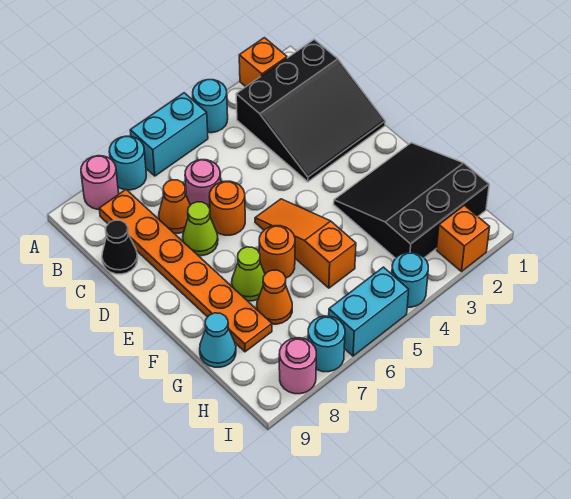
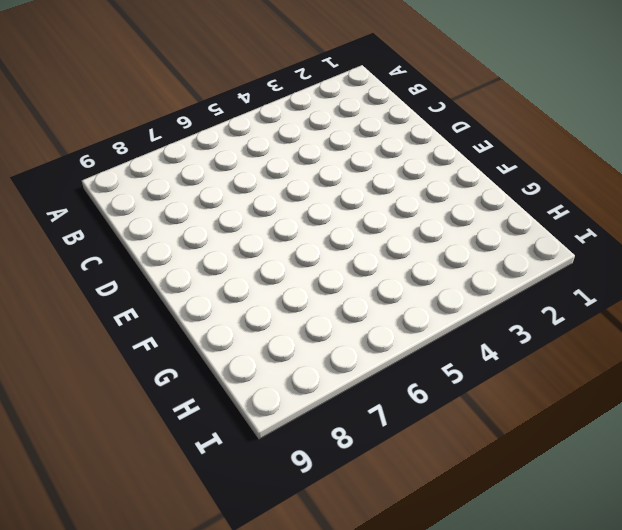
none -> orange 1x1 brick [239,38,287,87]
none -> cyan 1x1 round brick [193,80,228,133]
none -> cyan 1x2 brick [130,93,208,176]

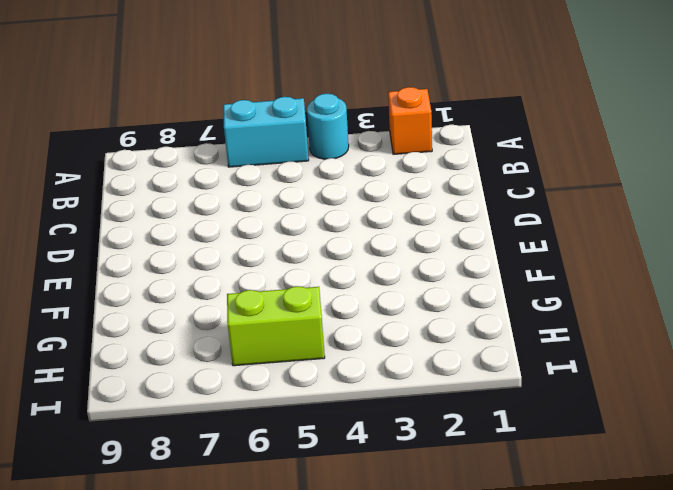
lime 1x2 brick [227,286,325,366] -> none
none -> cyan 1x1 round brick [109,136,146,190]
none -> pink 1x1 round brick [81,156,119,209]
none -> black 3x3 slope [236,39,385,182]

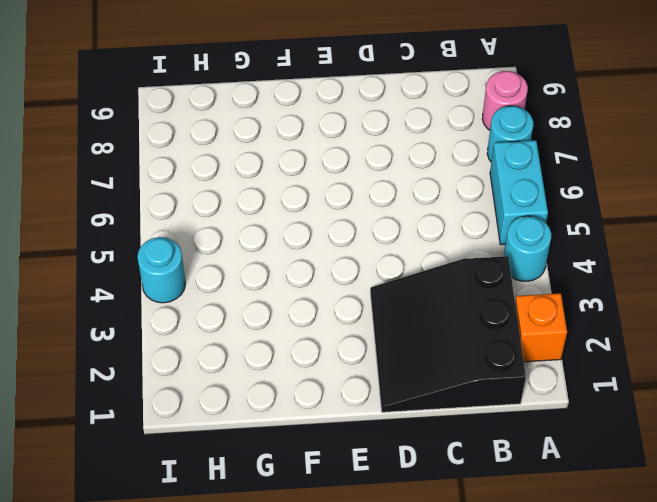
none -> orange 1x6 plate [99,190,272,352]
none -> pink 1x1 round brick [185,160,221,208]
none -> orange 1x1 cone [159,180,190,233]

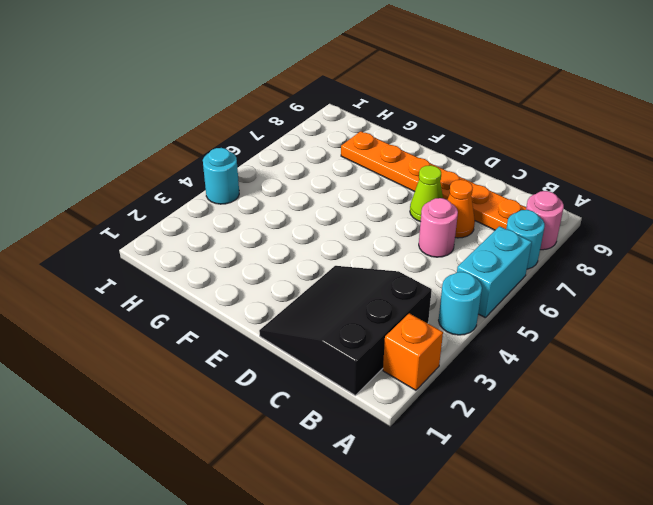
none -> black 1x1 cone [102,220,138,274]
none -> orange 1x1 round brick [209,181,245,235]
none -> orange 1x3 slope [255,199,356,288]

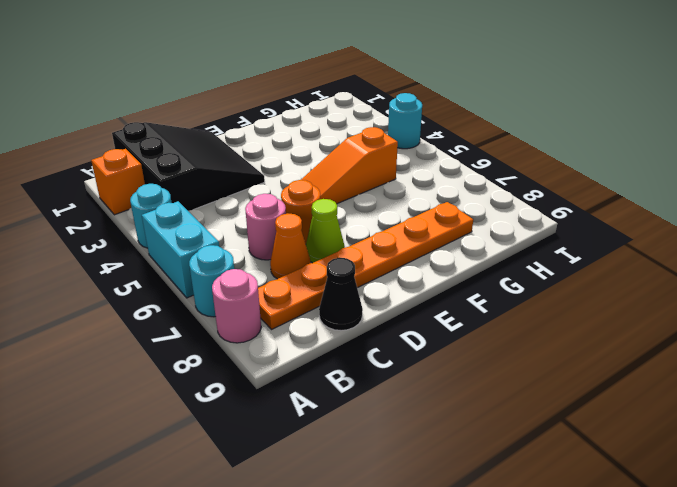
none -> black 3x3 slope [334,143,489,258]
none -> orange 1x1 round brick [259,226,295,278]
none -> lime 1x1 cone [232,247,265,301]

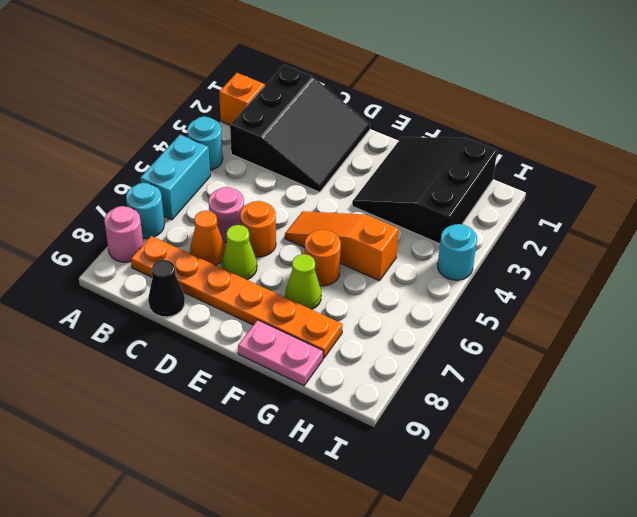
pink 1x2 plate [238,320,323,386] -> cyan 1x1 cone [200,313,236,367]
none -> orange 1x1 cone [257,270,292,324]
none -> orange 1x1 brick [437,205,490,272]
none -> cyan 1x2 brick [329,267,409,356]

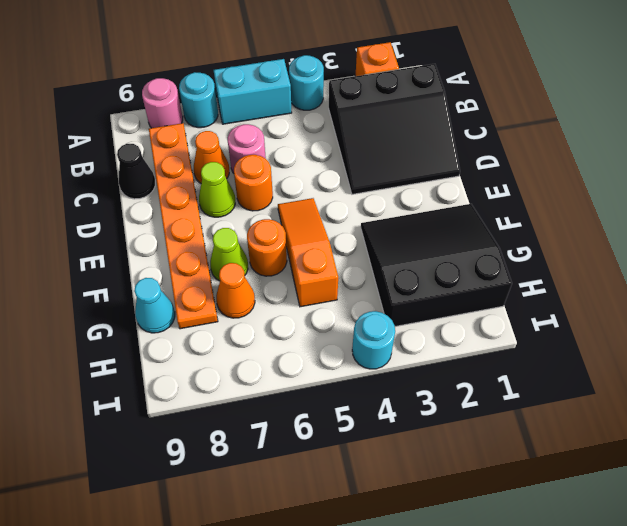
none -> orange 1x1 brick [437,205,490,272]
none -> cyan 1x2 brick [329,267,409,356]
none -> cyan 1x1 round brick [308,316,345,372]

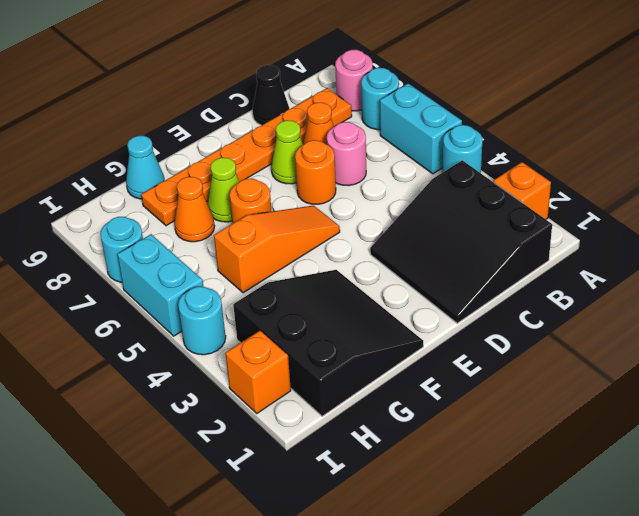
none -> pink 1x1 round brick [279,338,316,394]

